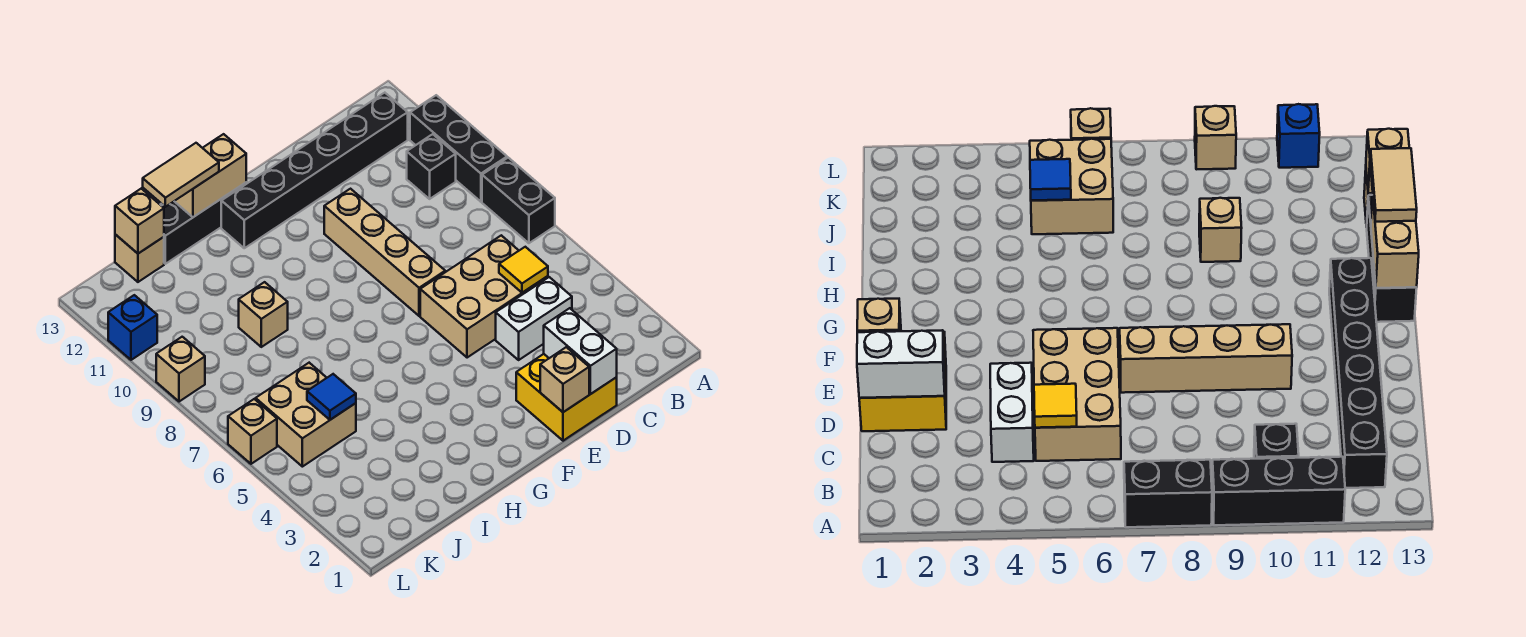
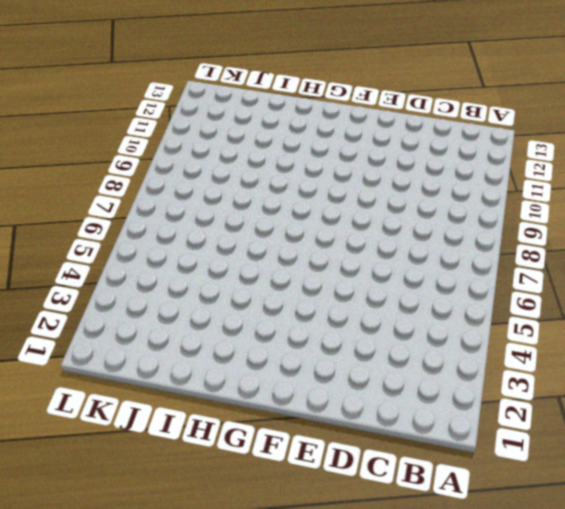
none -> black 1x2 brick [482,158,555,243]
none -> black 1x3 brick [410,95,507,202]
none -> black 1x1 brick [407,134,456,199]

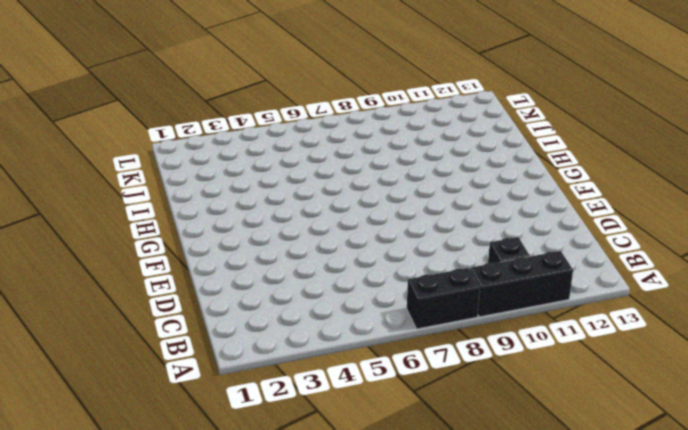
none -> black 1x6 brick [221,93,408,248]
none -> white 1x2 brick [496,277,572,360]
none -> tan 2x3 brick [420,235,548,358]

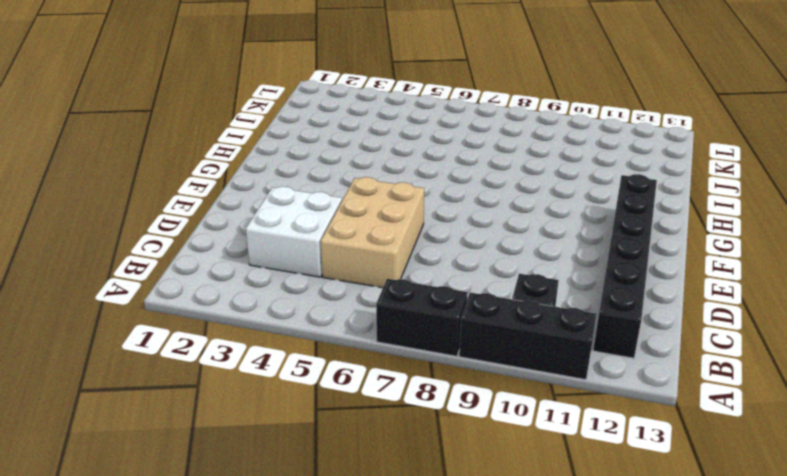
white 2x2 brick [246,187,342,277] -> white 1x2 brick [496,277,572,360]
none -> yellow 2x2 brick [516,354,617,441]
none -> tan 1x4 brick [324,189,445,316]
none -> black 1x3 brick [160,183,246,264]

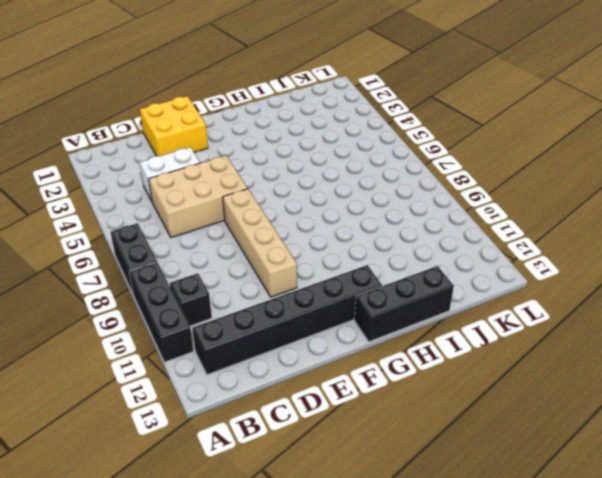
none -> tan 1x1 brick [239,282,288,347]
none -> tan 2x2 brick [256,363,356,467]
none -> tan 1x1 brick [115,235,164,282]

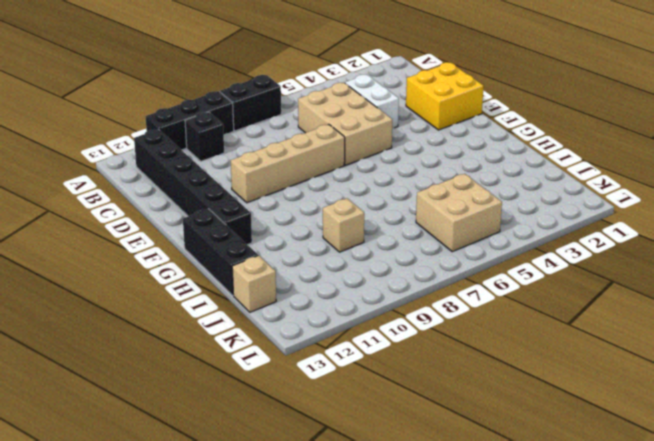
none -> tan 1x1 brick [228,399,277,464]
none -> tan 1x1 brick [156,337,205,402]
none -> blue 1x1 brick [108,295,157,360]

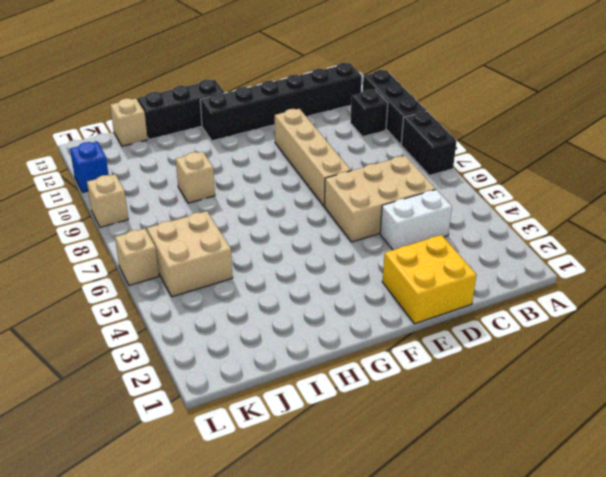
none -> yellow 1x1 tile [499,247,548,293]
none -> white 1x2 brick [544,308,617,394]
none -> tan 1x1 brick [540,347,589,412]

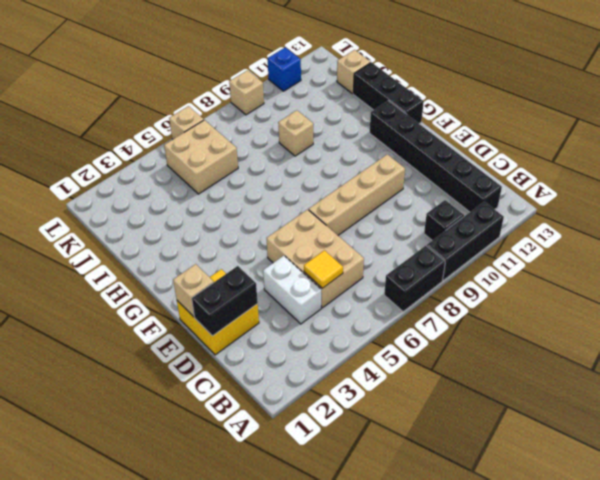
black 1x2 brick [192,266,258,336] -> white 1x2 brick [544,308,617,394]
none -> tan 1x2 brick [174,134,246,217]
none -> blue 1x1 tile [307,374,356,420]
none -> tan 1x1 brick [115,189,164,254]

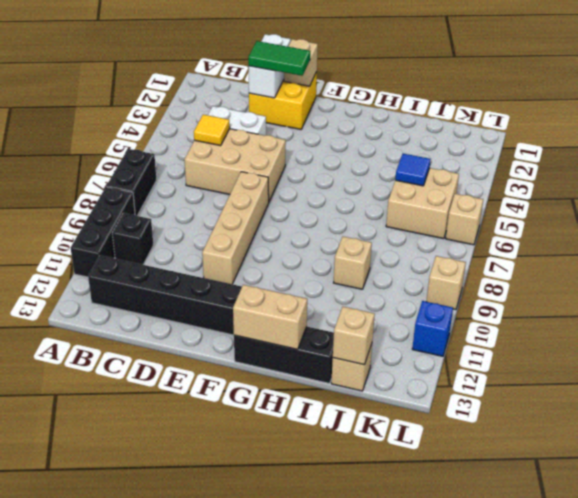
green 1x2 tile [248,41,310,76] -> none
none -> tan 1x2 tile [143,143,219,207]

